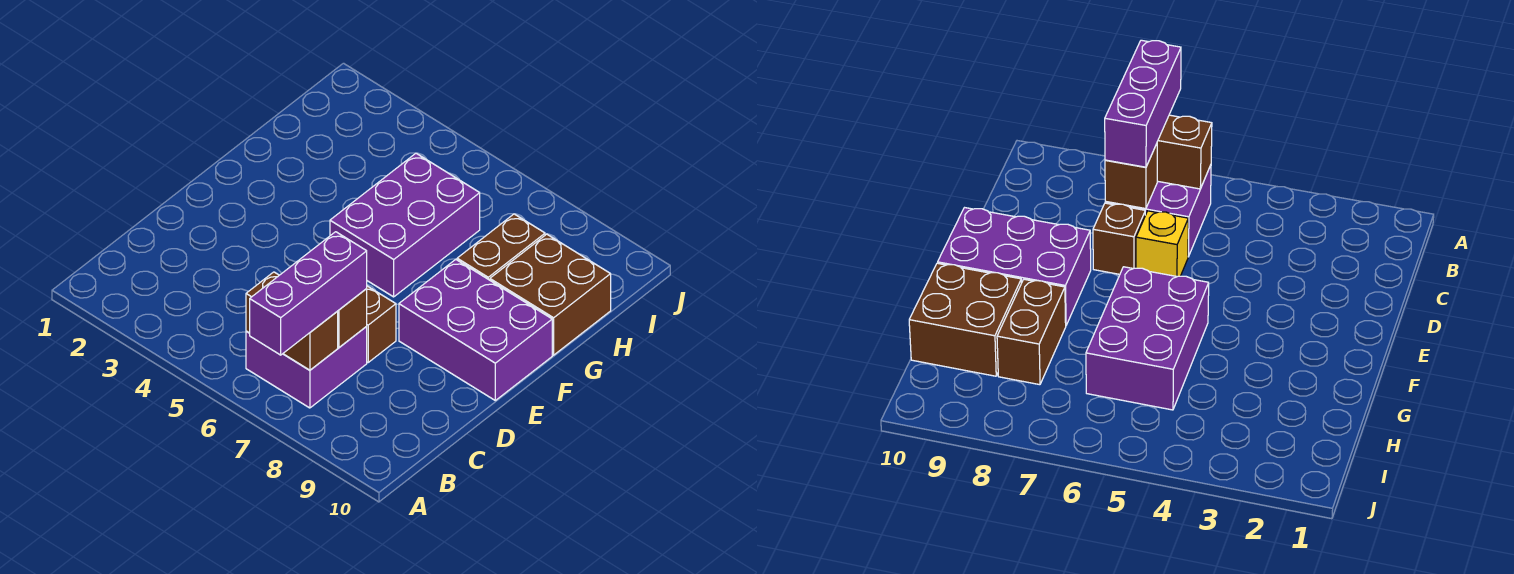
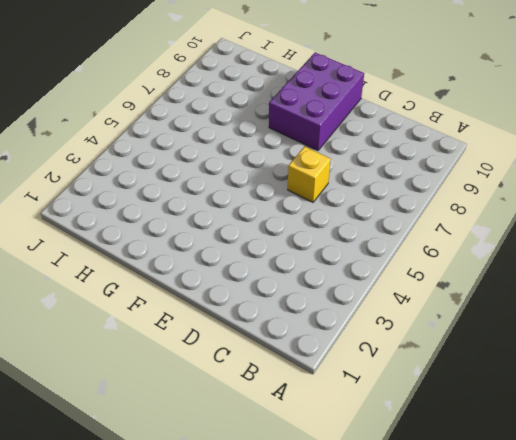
none -> purple 2x2 brick [246,327,367,408]
none -> brown 1x1 brick [366,286,396,362]

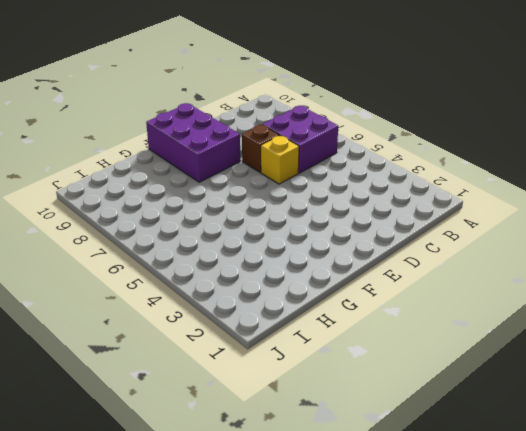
none -> purple 2x3 brick [330,153,480,297]
none -> brown 1x2 brick [457,214,545,280]

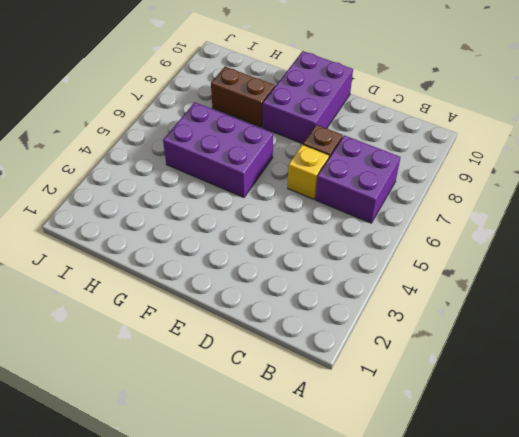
none -> brown 2x2 brick [490,234,611,355]
none -> brown 1x2 brick [246,272,338,370]

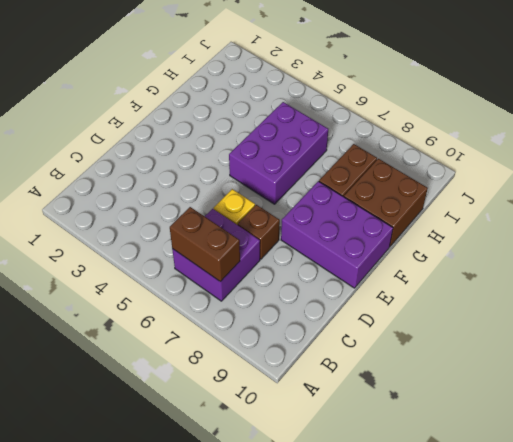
none -> brown 1x1 brick [337,288,367,347]
none -> purple 1x3 brick [250,232,367,355]

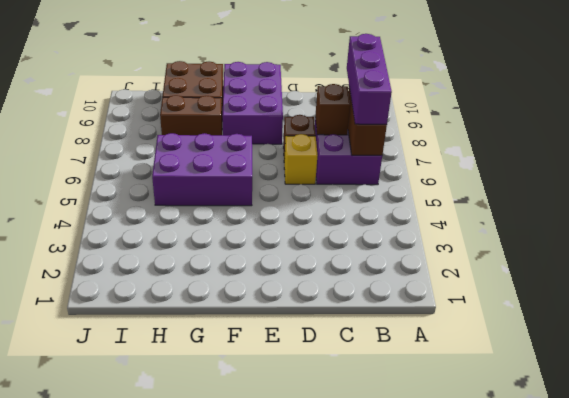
purple 1x3 brick [347,34,392,124] -> purple 1x3 brick turned to [250,232,367,355]

